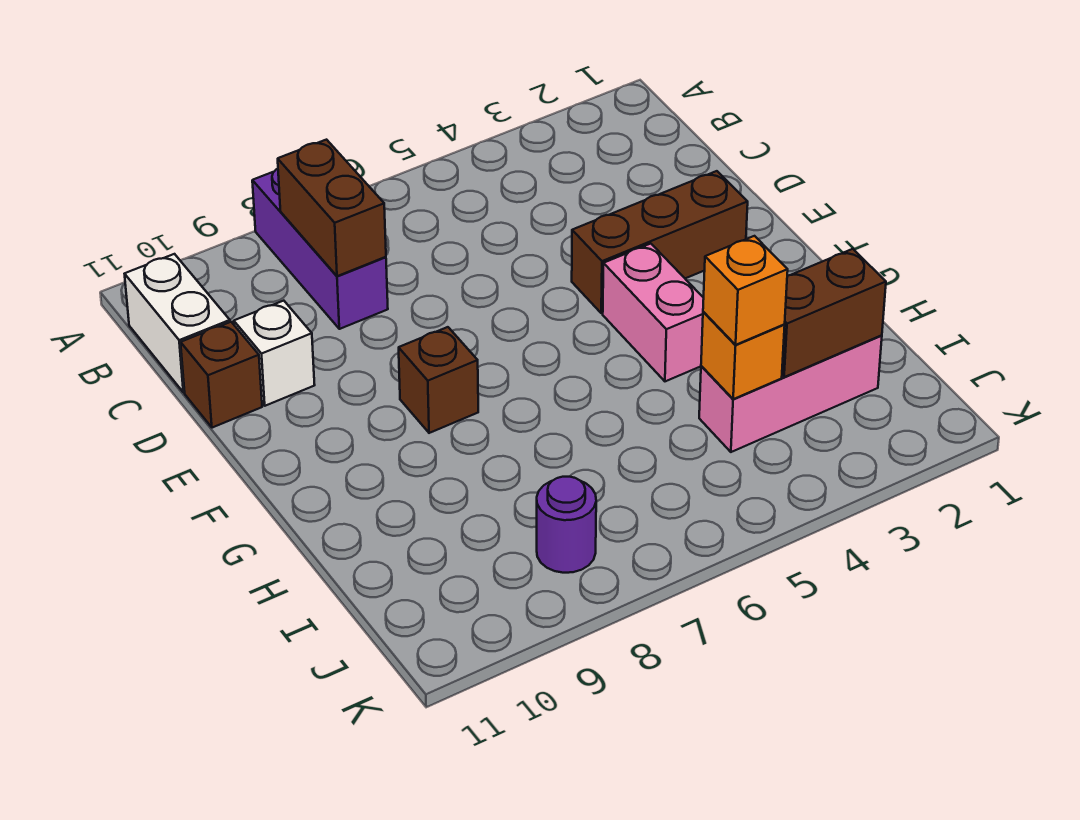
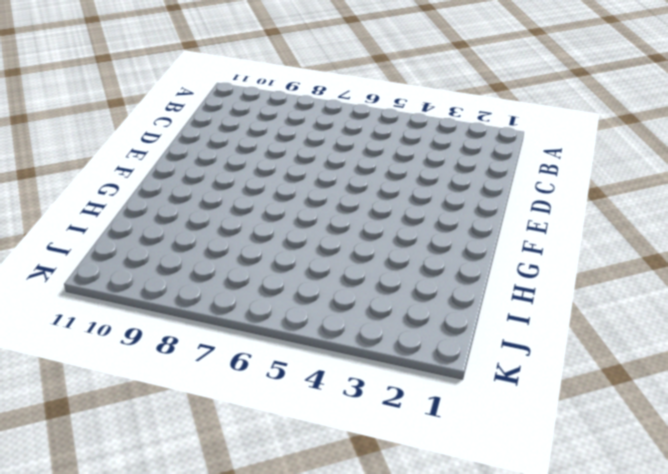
none -> purple 1x3 brick [252,169,388,329]
none -> white 1x2 brick [125,254,230,392]
none -> white 1x1 brick [234,301,315,406]

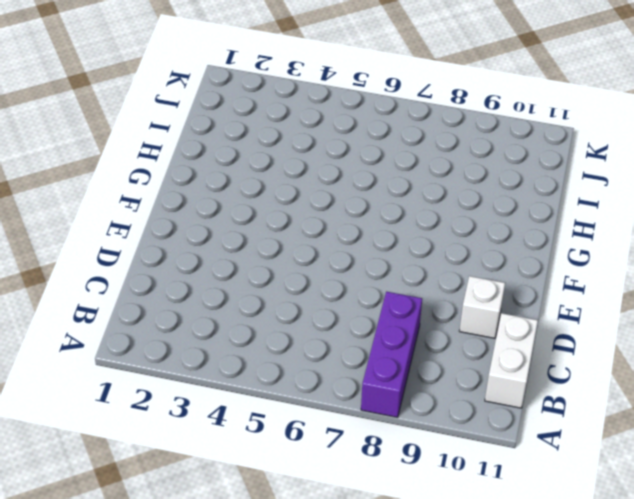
none -> brown 1x1 brick [181,322,262,428]
none -> brown 1x3 brick [572,171,748,313]
none -> pink 1x2 brick [603,244,704,381]

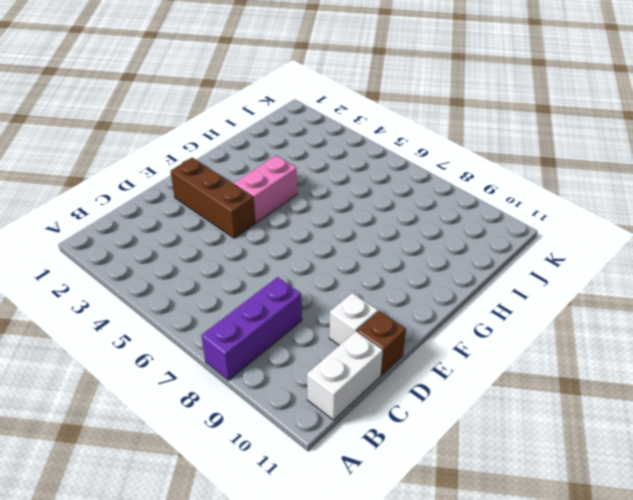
none -> brown 1x1 brick [399,327,478,433]
none -> pink 1x3 brick [699,335,882,452]
none -> purple 1x1 round brick [537,477,596,573]

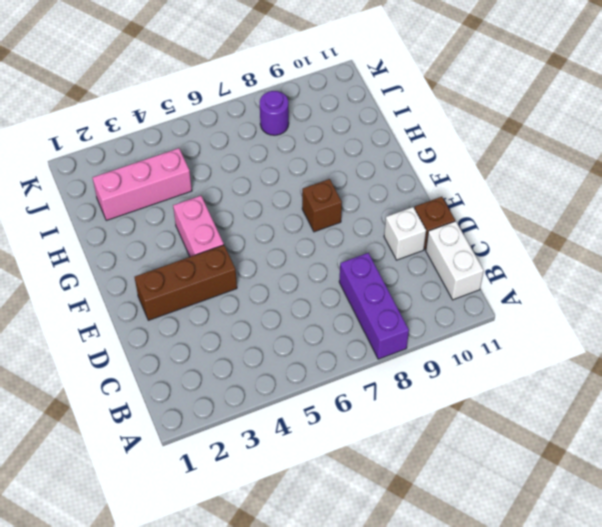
none -> brown 1x2 brick [278,140,386,276]
none -> brown 1x2 brick [782,249,886,377]
none -> orange 1x1 brick [701,312,785,399]

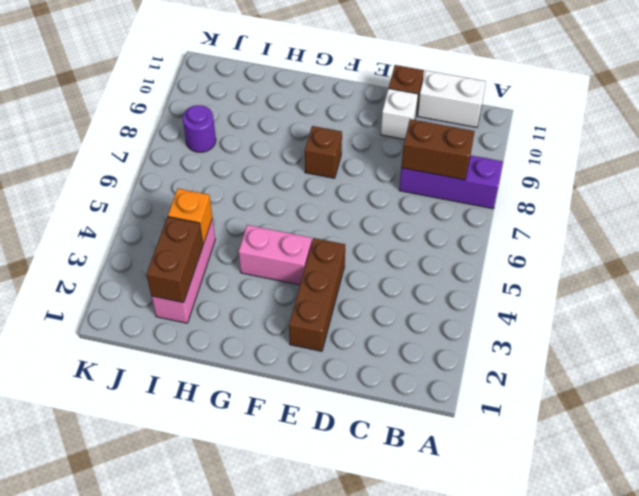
none -> orange 1x1 brick [703,236,788,345]

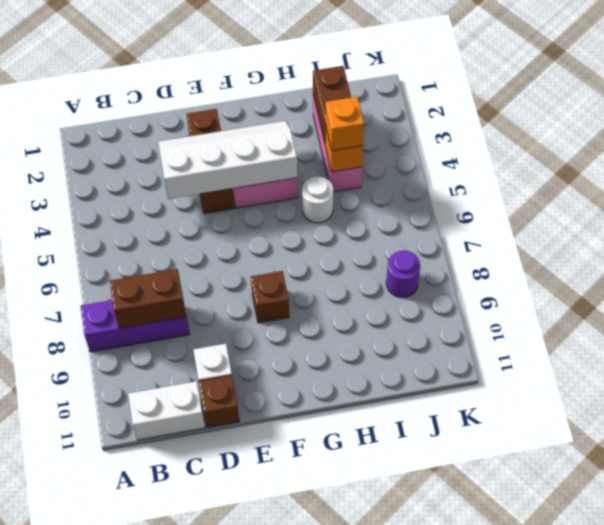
white 2x4 slope [158,121,297,199] -> none
white 1x1 round brick [302,176,333,223] -> none

